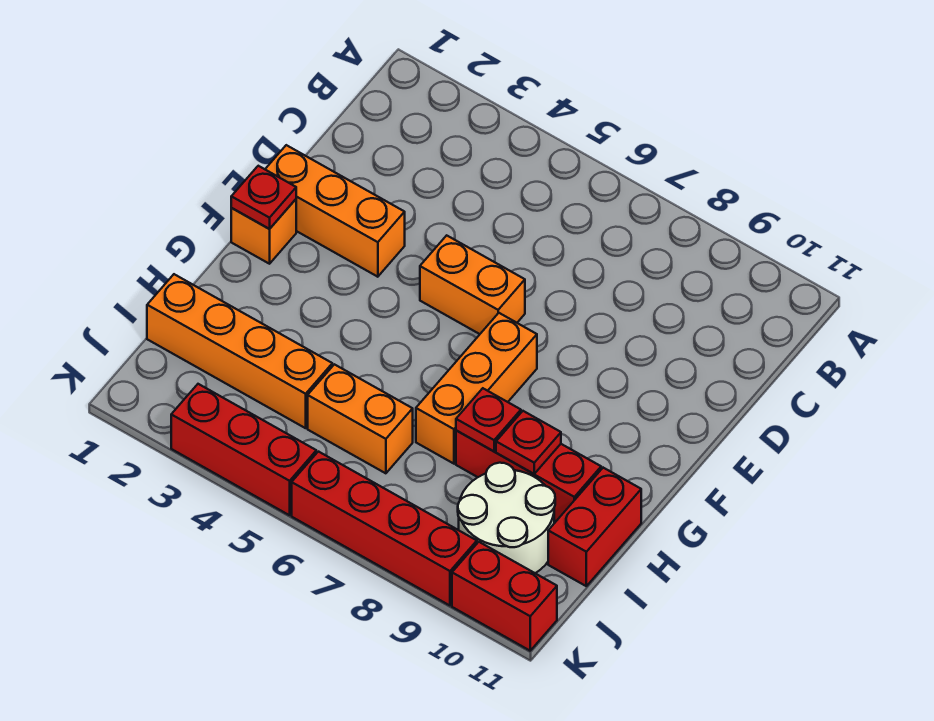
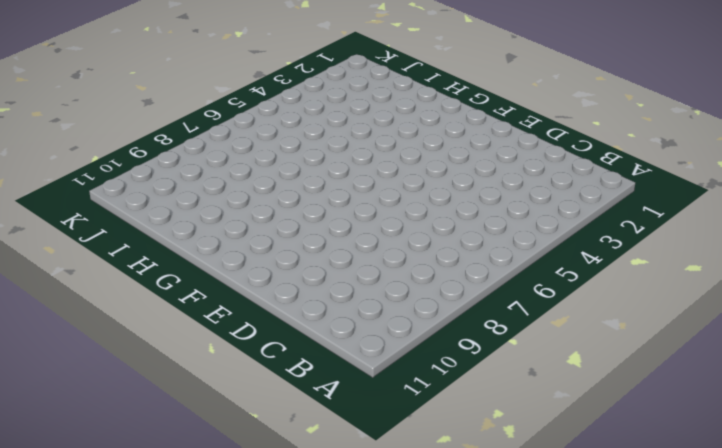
none -> orange 1x3 brick [265,145,405,277]
none -> orange 1x2 brick [420,235,525,334]
none -> orange 1x1 brick [231,199,296,264]

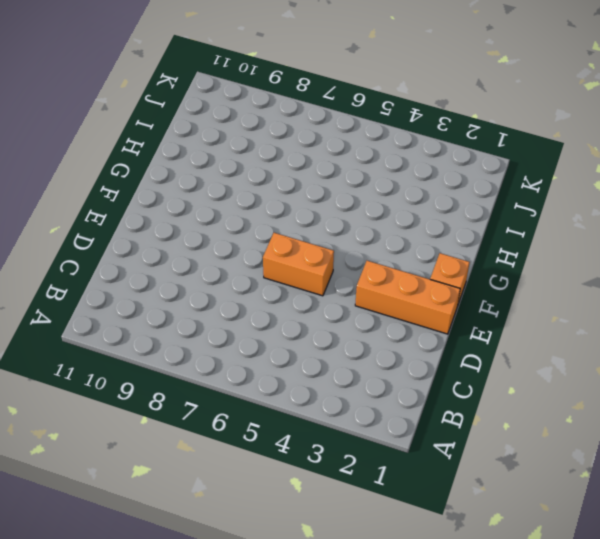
none -> orange 1x3 brick [416,313,537,464]
none -> red 1x3 brick [456,430,601,521]
none -> red 1x2 brick [548,468,641,586]

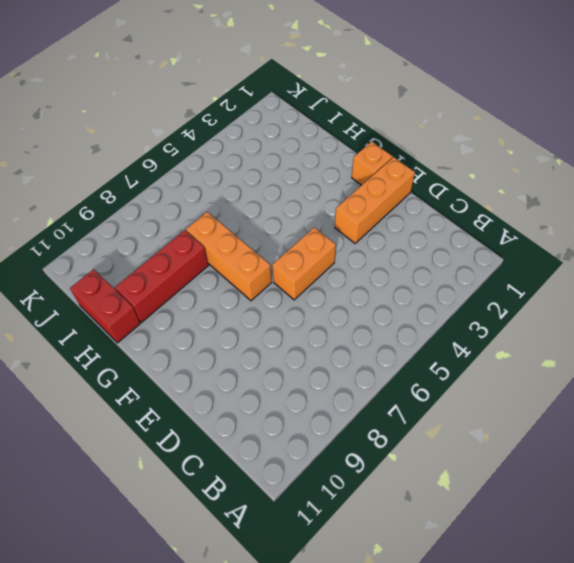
none -> orange 1x4 brick [147,274,332,428]
none -> orange 1x2 brick [308,364,413,473]
none -> white 2x2 round brick [458,463,555,573]

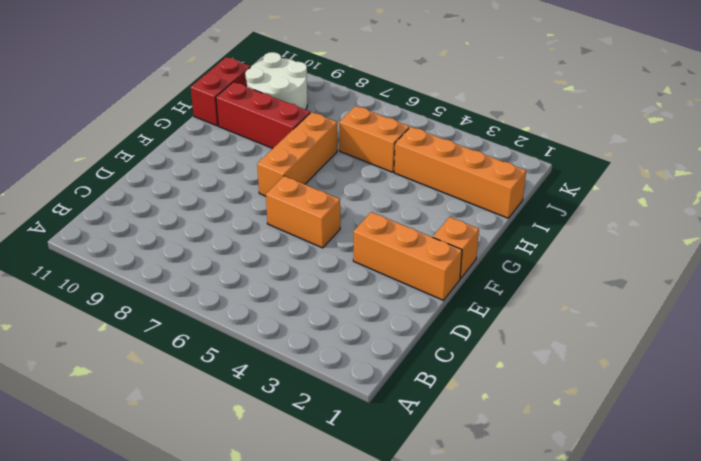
none -> red 1x3 brick [171,384,316,515]
none -> red 1x4 brick [292,452,477,605]
none -> red 1x2 brick [452,542,557,651]

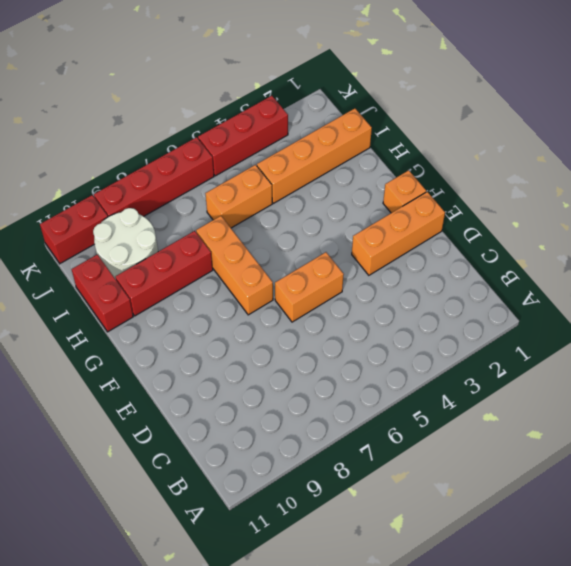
none -> red 1x1 plate [231,166,296,229]
none -> red 1x1 plate [456,388,521,451]
none -> red 1x1 plate [496,411,561,474]

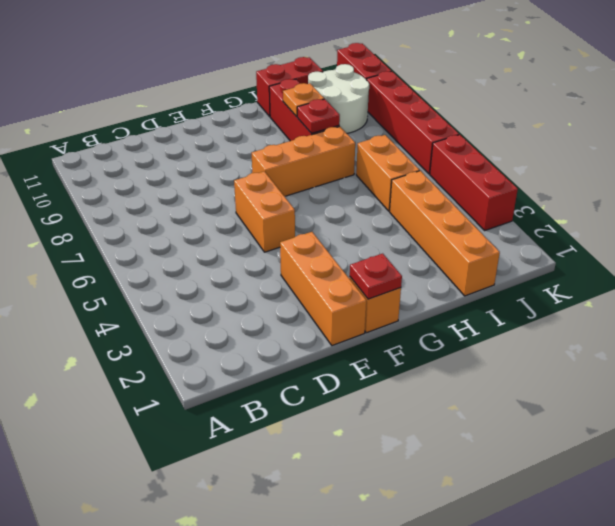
orange 1x1 plate [283,83,324,117] -> red 1x1 plate [496,411,561,474]

